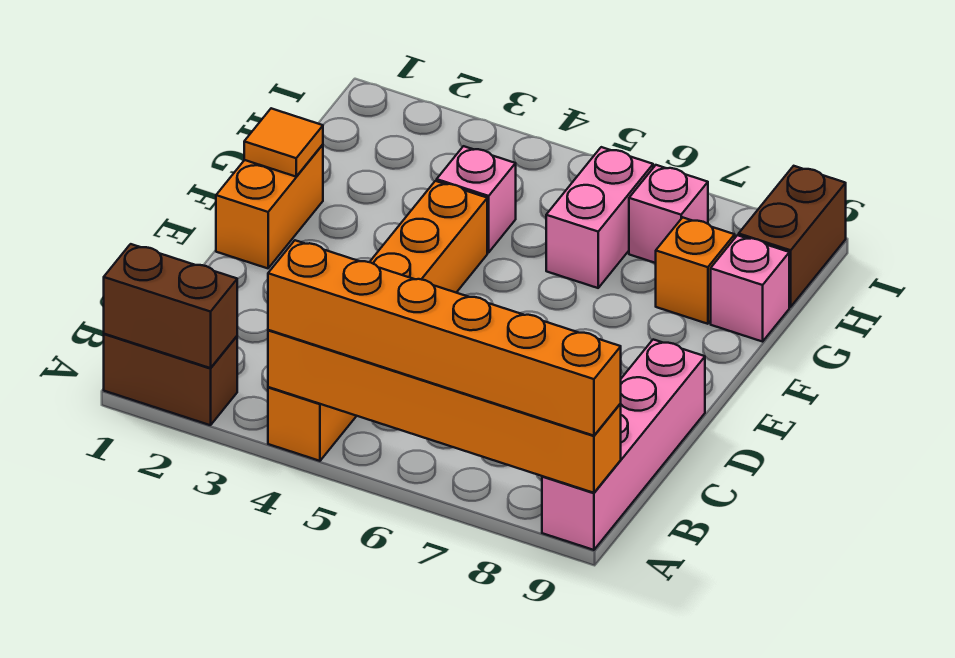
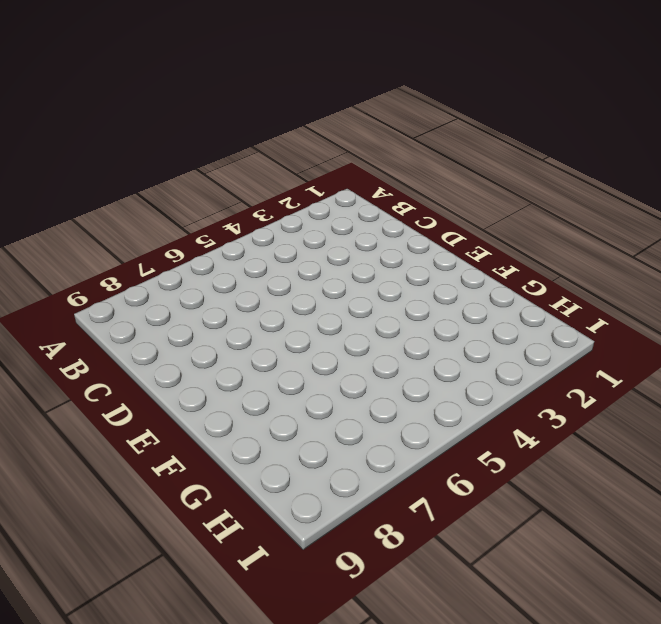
none -> brown 1x2 brick [104,334,237,425]
none -> orange 1x6 brick [268,181,487,461]
none -> pink 1x4 brick [542,340,705,550]

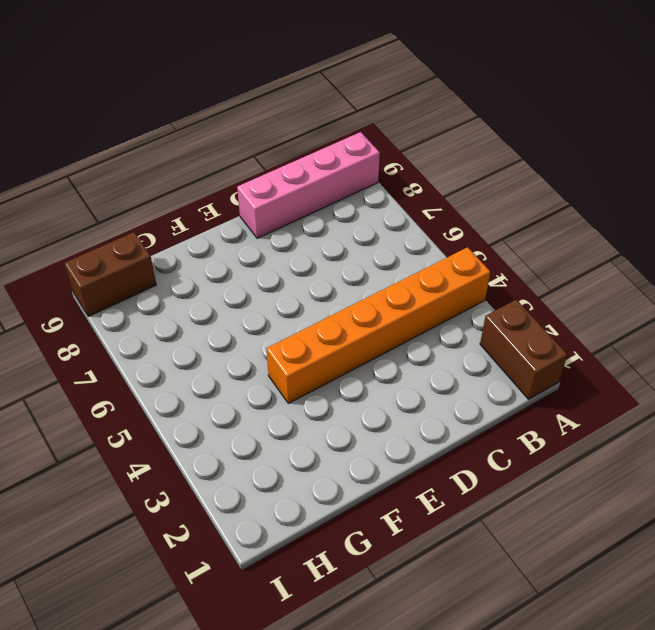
none -> orange 1x2 brick [216,145,323,268]
none -> pink 1x1 brick [437,146,516,252]
none -> pink 1x2 brick [546,147,653,288]

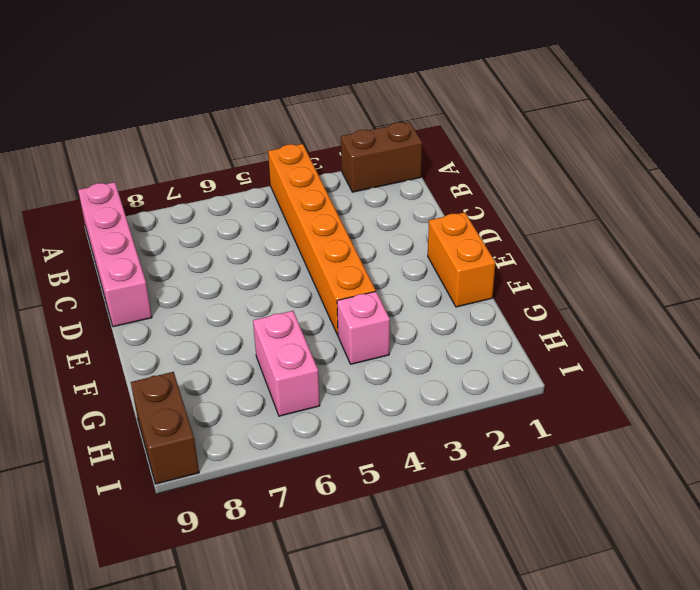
none -> orange 1x1 brick [656,217,735,324]
none -> pink 1x1 brick [711,235,789,342]
none -> pink 1x1 brick [629,165,708,263]

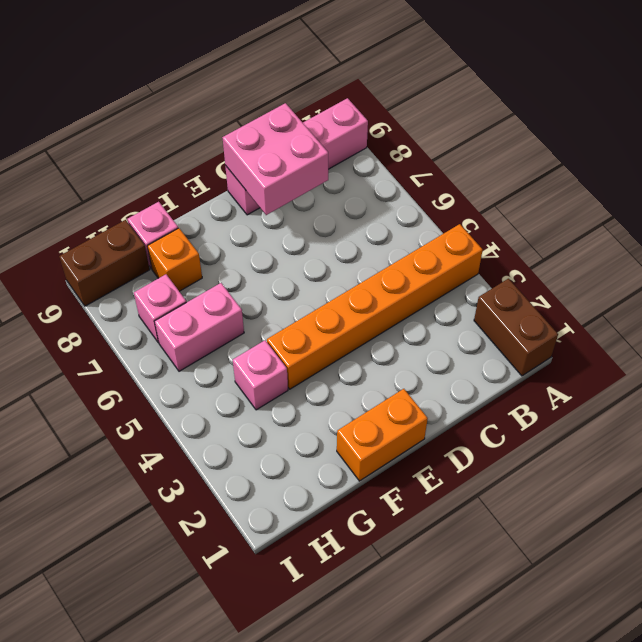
pink 2x2 brick [222,103,328,215] -> none
none -> brown 1x2 brick [104,244,237,368]
none -> orange 1x6 brick [268,330,621,493]
none -> orange 1x1 tile [244,108,323,177]

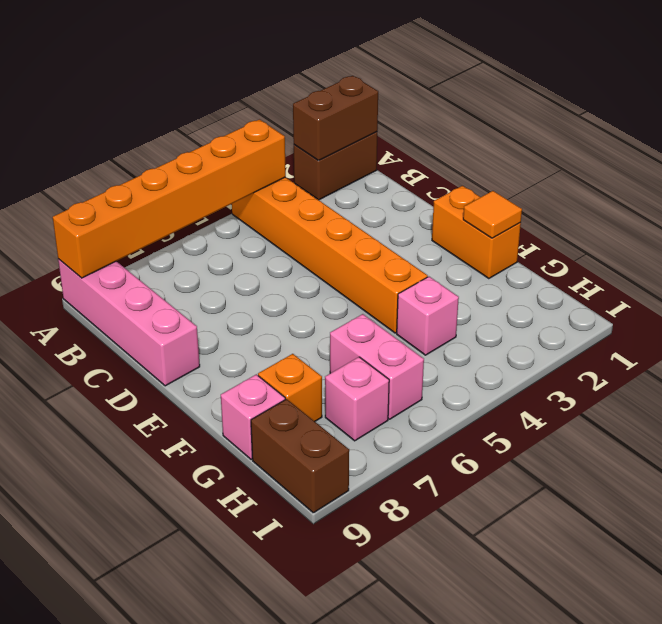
none -> orange 1x6 brick [268,240,621,436]

